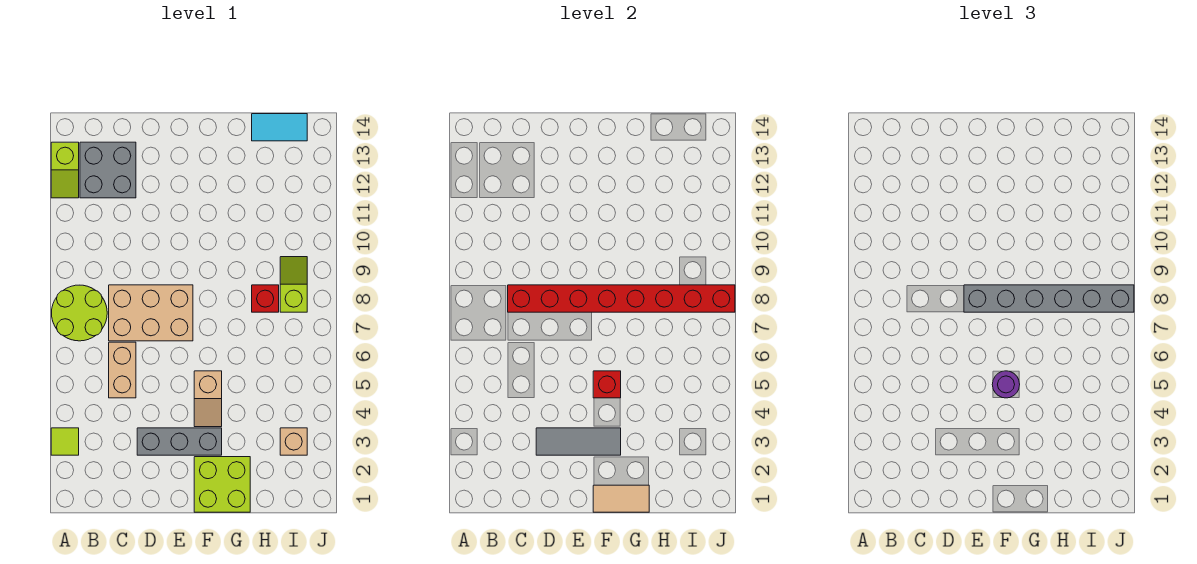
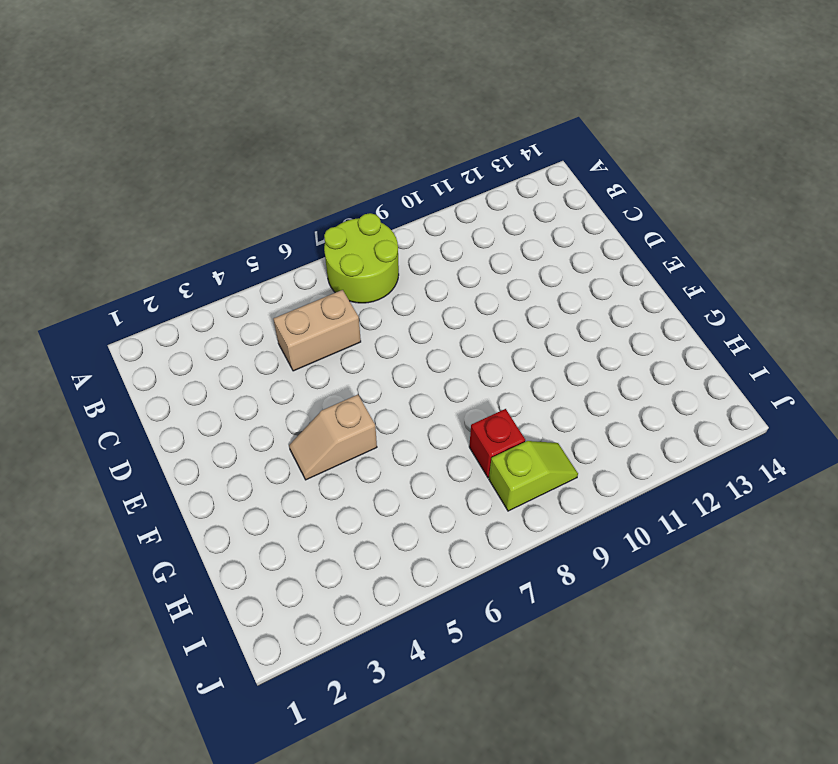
none -> lime 1x1 tile [51,428,79,455]
none -> lime 1x2 slope [51,142,79,198]
none -> grey 2x2 brick [80,142,136,198]

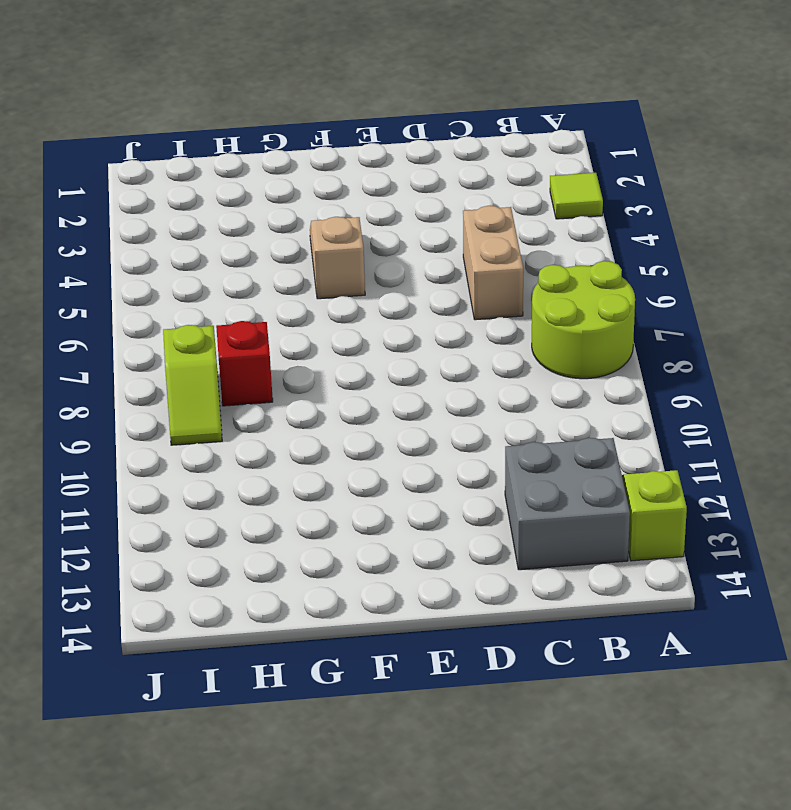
none -> tan 2x3 brick [109,285,193,341]
none -> grey 1x3 brick [137,428,222,455]
none -> lime 2x2 brick [194,457,250,512]

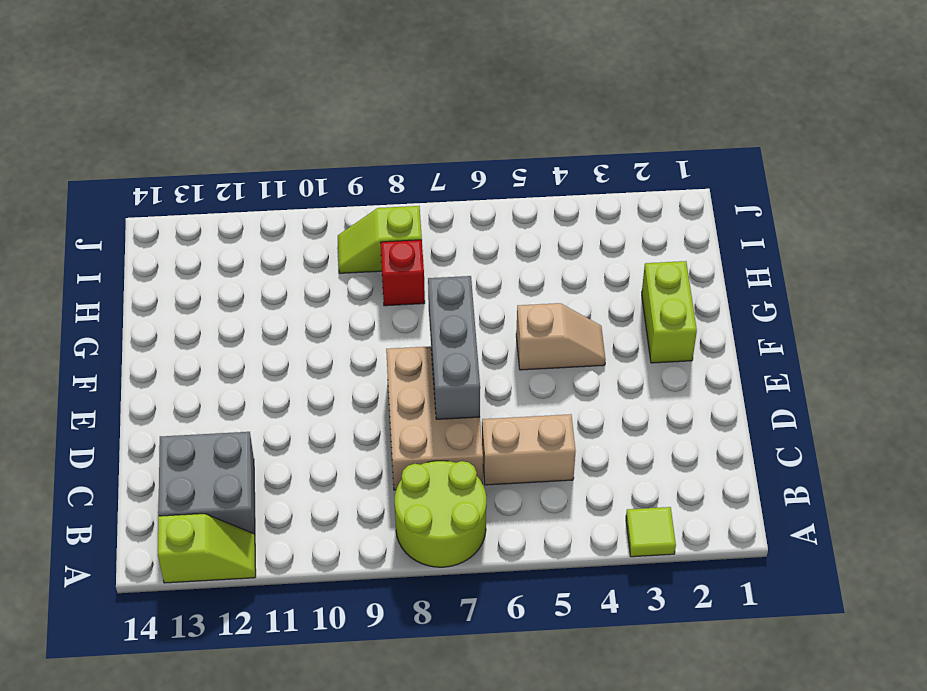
grey 1x3 brick [428,276,480,419] -> grey 1x3 brick moved to [137,428,222,455]
lime 1x2 brick [642,261,697,363] -> lime 2x2 brick [194,457,250,512]
none -> cyan 1x2 tile [252,114,307,141]
none -> tan 1x1 brick [280,428,307,455]
none -> red 1x8 brick [508,285,735,312]

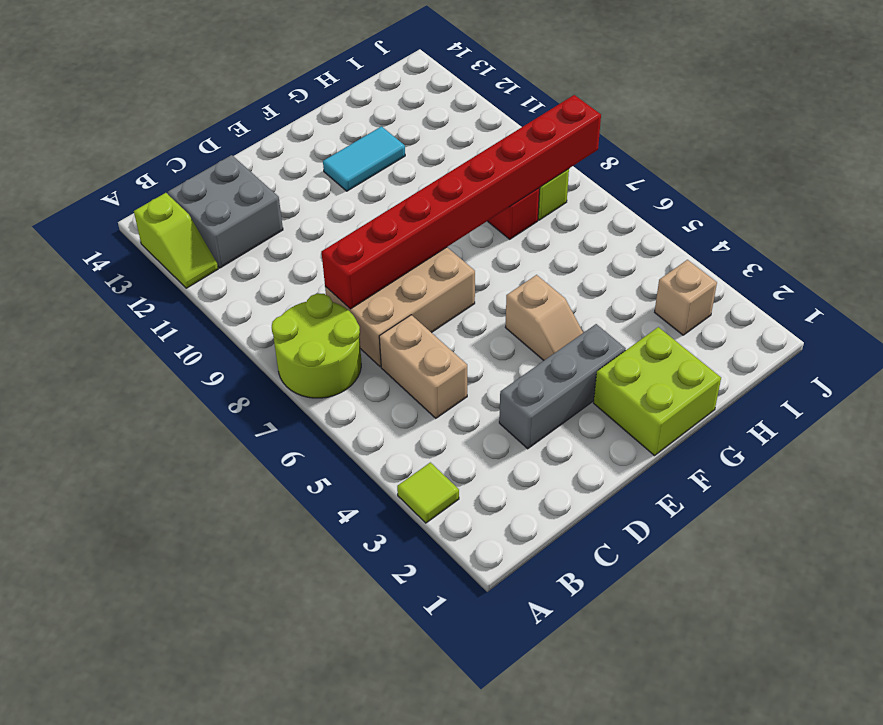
cyan 1x2 tile [323,126,405,191] -> cyan 1x2 tile moved to [252,114,307,141]
none -> grey 1x3 tile [536,428,621,455]
none -> tan 1x2 tile [593,485,649,512]
none -> red 1x1 brick [593,371,621,398]

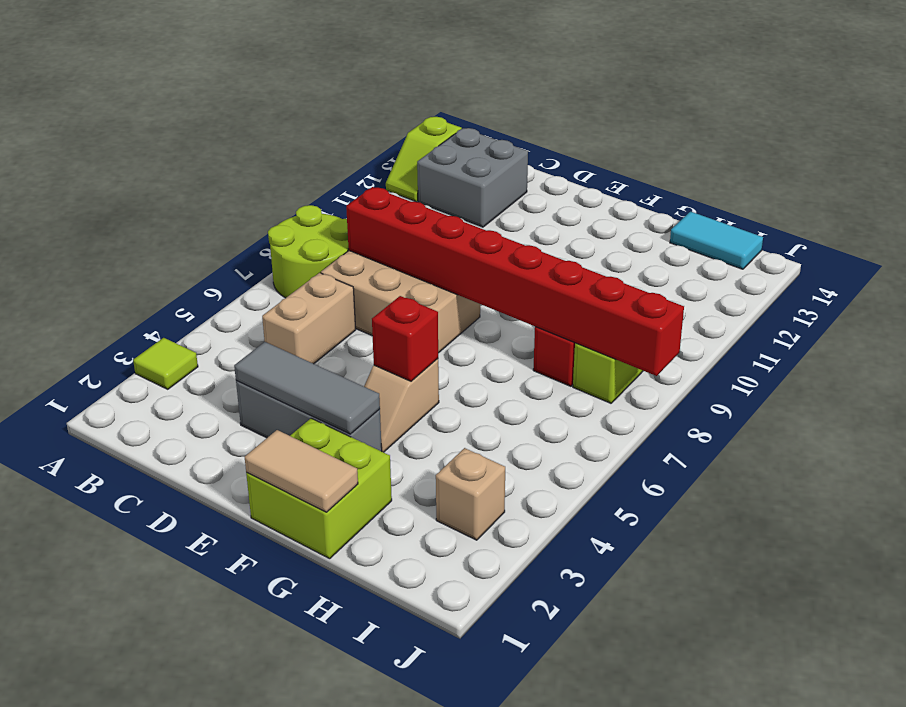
none -> grey 1x6 brick [964,285,1134,312]
none -> purple 1x1 round brick [992,371,1020,398]

